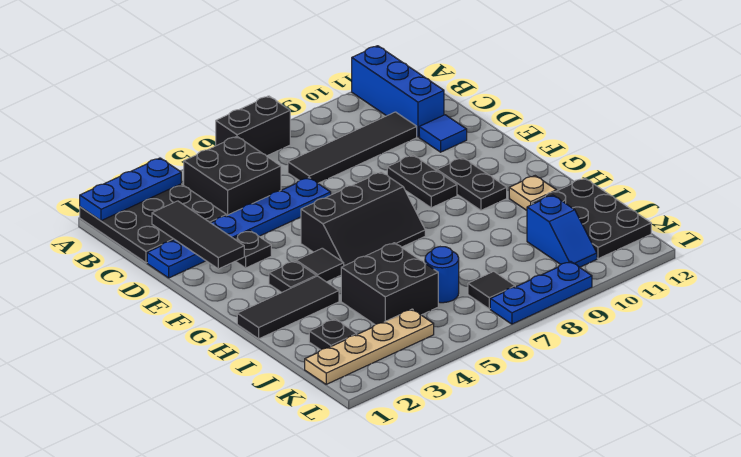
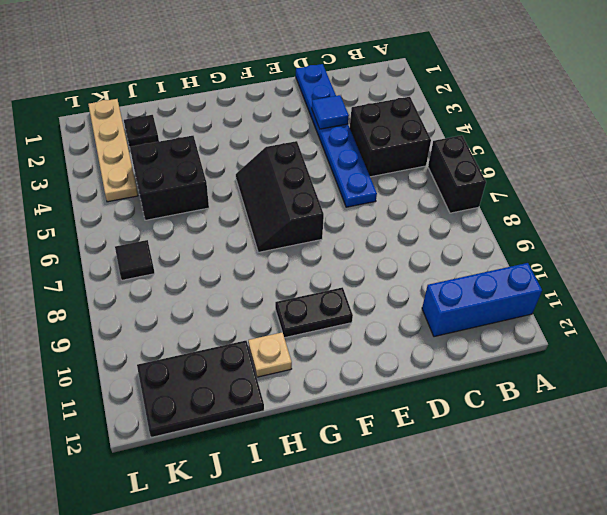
blue 1x1 tile [312,95,349,129] -> blue 1x1 tile moved to [419,115,467,152]
none -> black 3x3 plate [80,184,226,263]
none -> black 1x4 tile [288,112,417,183]
none -> black 1x1 plate [233,231,271,268]

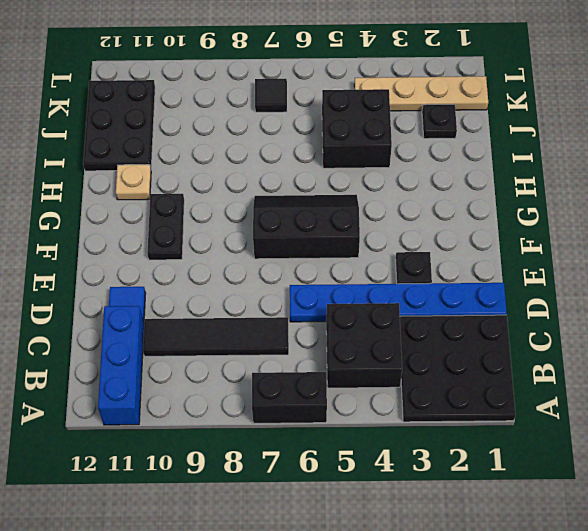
none -> black 1x2 plate [387,155,457,208]
none -> black 1x1 plate [269,261,316,293]
none -> black 1x1 tile [296,248,344,282]

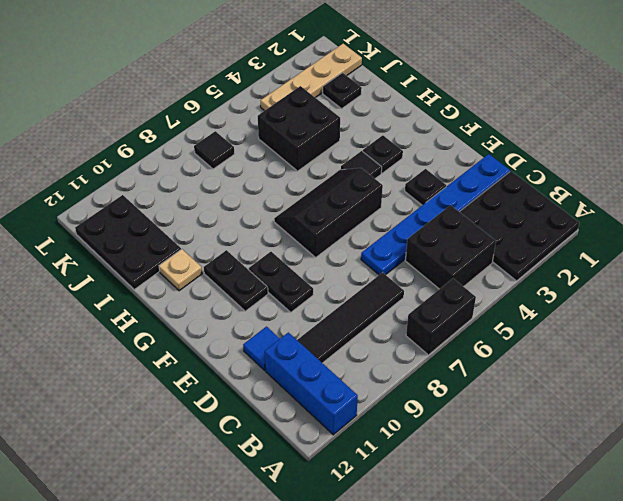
none -> black 1x3 tile [237,276,339,339]
none -> blue 1x1 round brick [425,247,459,303]
none -> blue 1x2 slope [527,195,597,267]

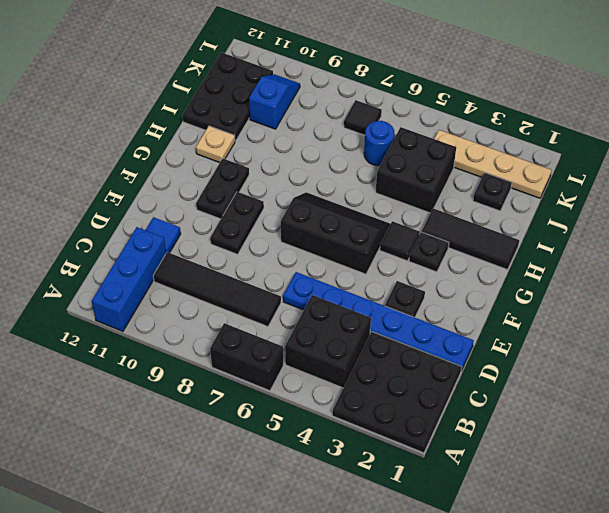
none -> blue 1x3 plate [490,261,592,324]
none -> blue 1x3 plate [80,158,181,221]
none -> black 1x3 tile [152,201,244,269]

